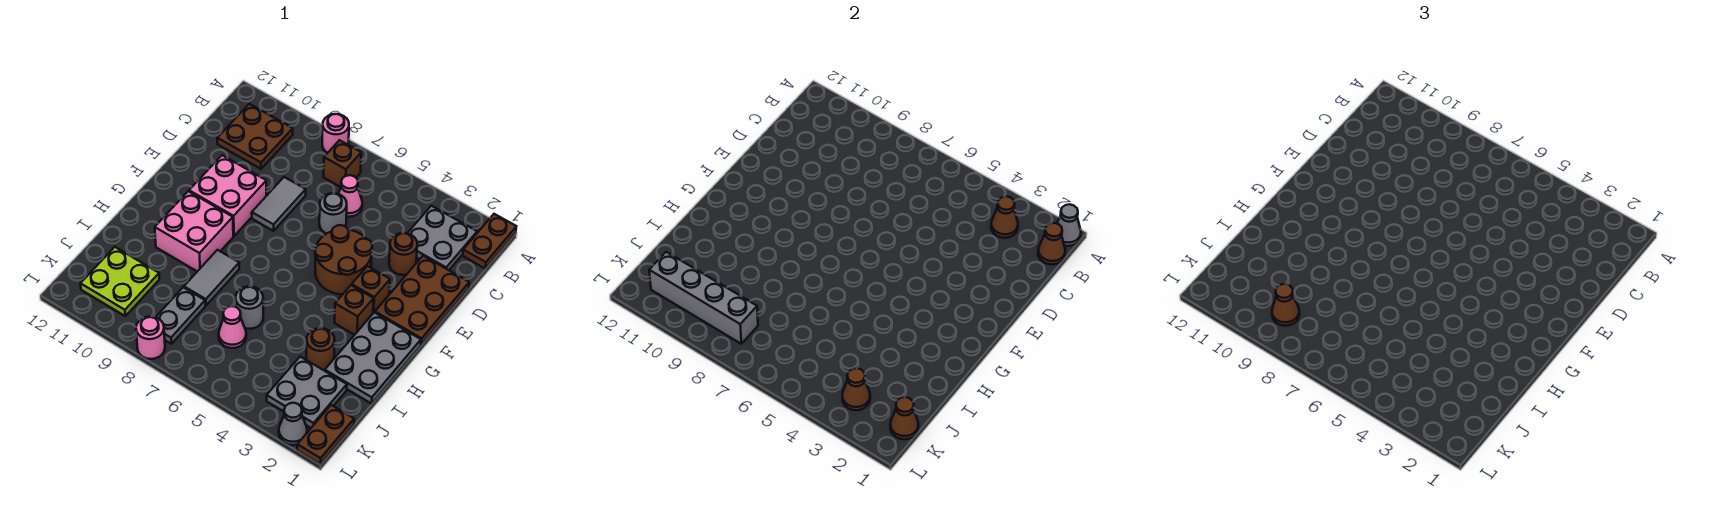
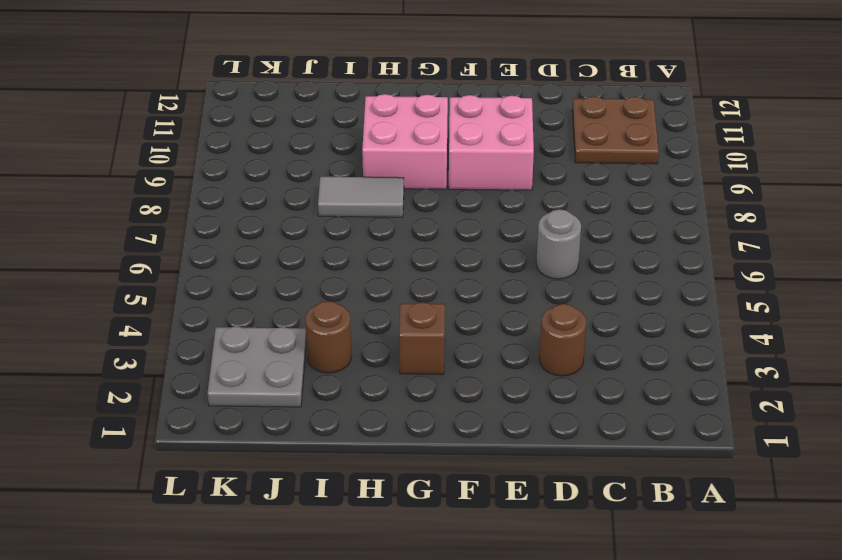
none -> brown 1x2 plate [463,214,516,268]
none -> pink 1x1 round brick [322,114,349,153]
none -> grey 2x2 plate [408,206,477,270]
none -> brown 1x1 brick [324,140,361,187]

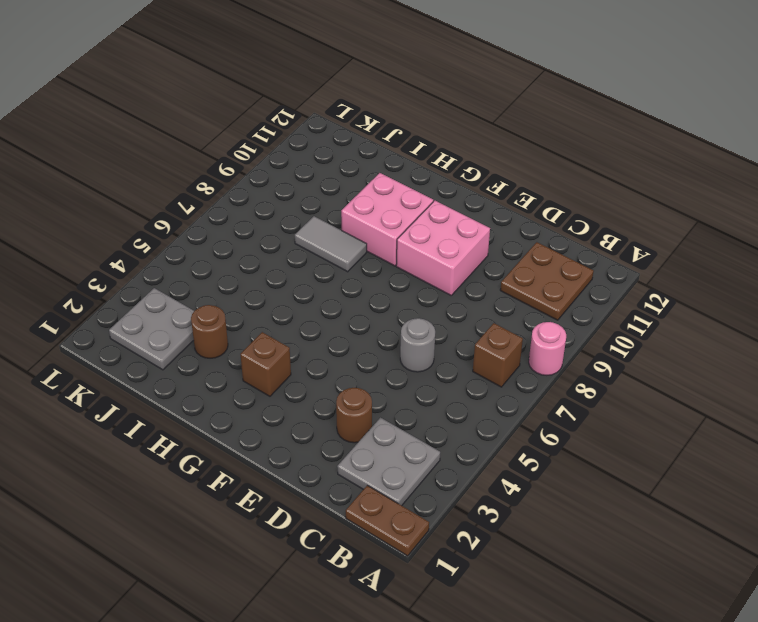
none -> pink 1x1 cone [339,175,362,217]
none -> brown 2x3 plate [375,256,469,344]
none -> grey 1x2 tile [252,177,306,231]
none -> brown 2x2 round brick [315,225,372,294]

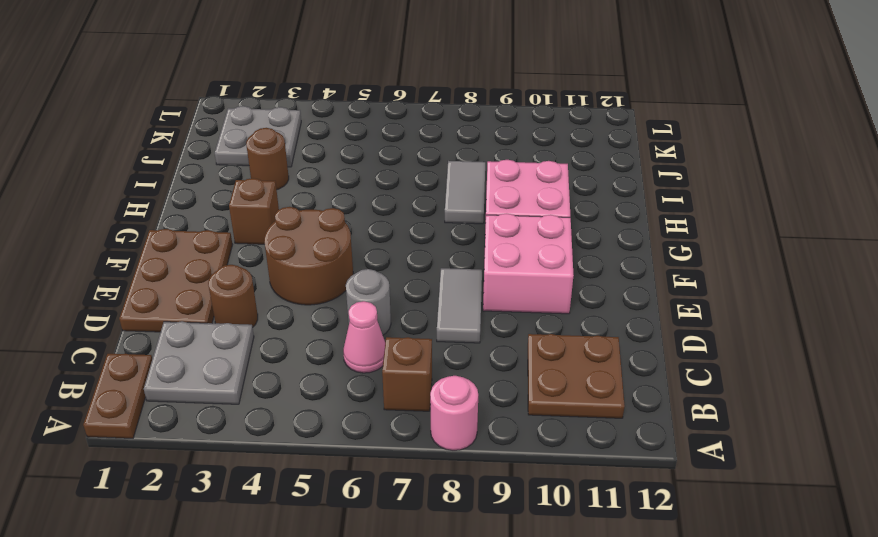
none -> brown 1x1 brick [352,266,390,313]
none -> grey 2x3 plate [325,312,421,404]
none -> grey 1x1 round brick [235,286,263,329]
none -> pink 1x1 cone [219,306,246,348]

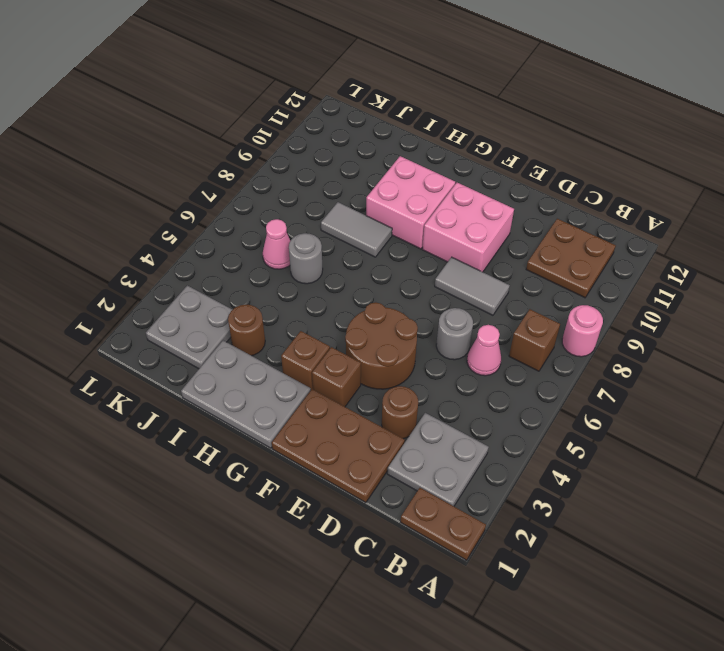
none -> grey 1x2 plate [156,287,205,344]
none -> lime 2x2 plate [81,247,159,316]
none -> brown 1x2 plate [297,405,354,464]
none -> grey 1x1 cone [279,403,307,445]

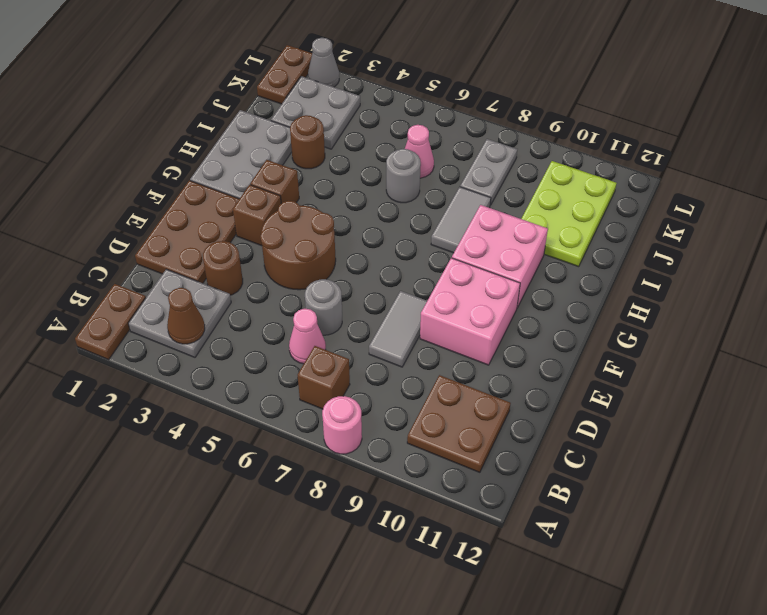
lime 2x3 plate [521,161,616,267] -> lime 2x2 plate [81,247,159,316]
none -> pink 1x1 round brick [136,316,165,359]
none -> grey 1x1 cone [1057,204,1081,246]
none -> brown 1x1 cone [1038,223,1065,264]
none -> brown 1x1 cone [890,397,919,439]

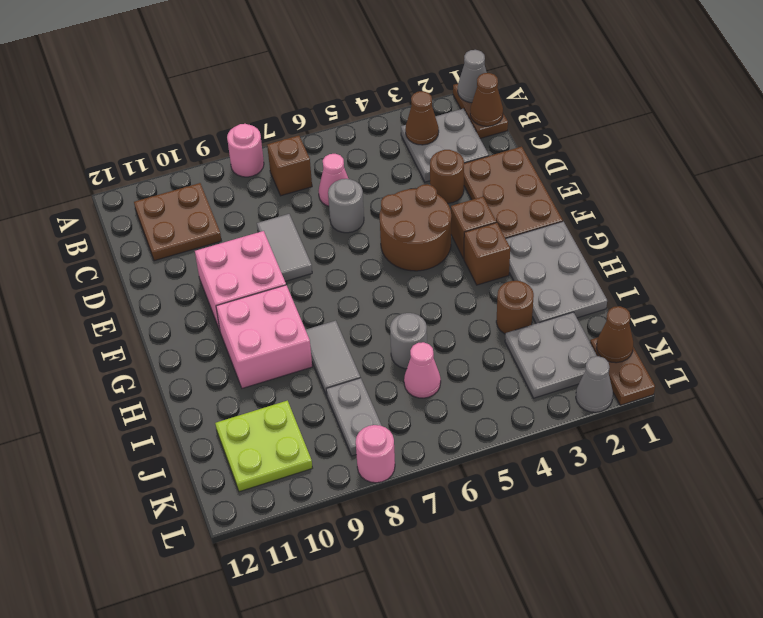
none -> brown 1x1 cone [842,368,870,410]
none -> grey 1x4 brick [649,252,758,344]
none -> brown 1x1 cone [1272,284,1299,326]

